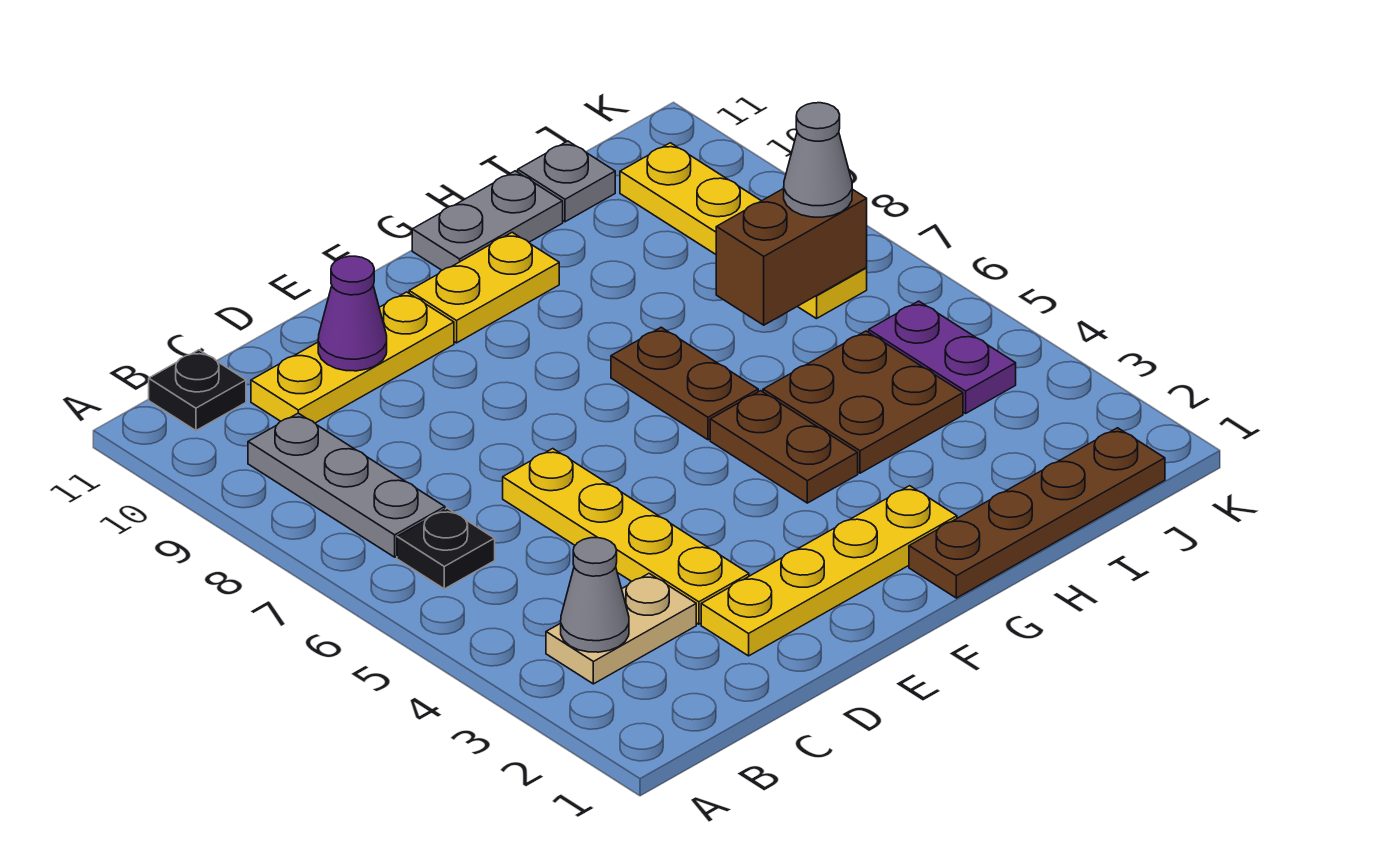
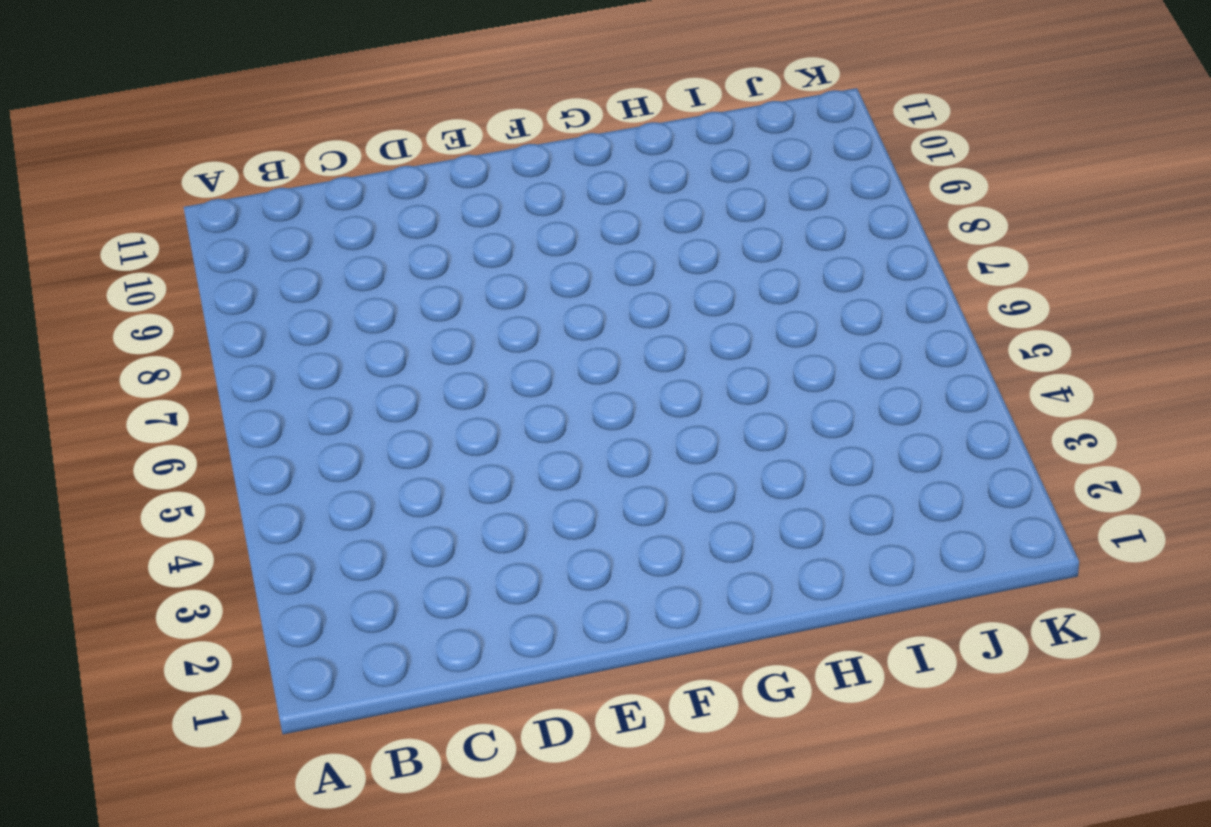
none -> tan 1x2 plate [546,574,696,684]
none -> black 1x1 plate [397,508,495,589]
none -> grey 1x3 plate [248,413,445,557]

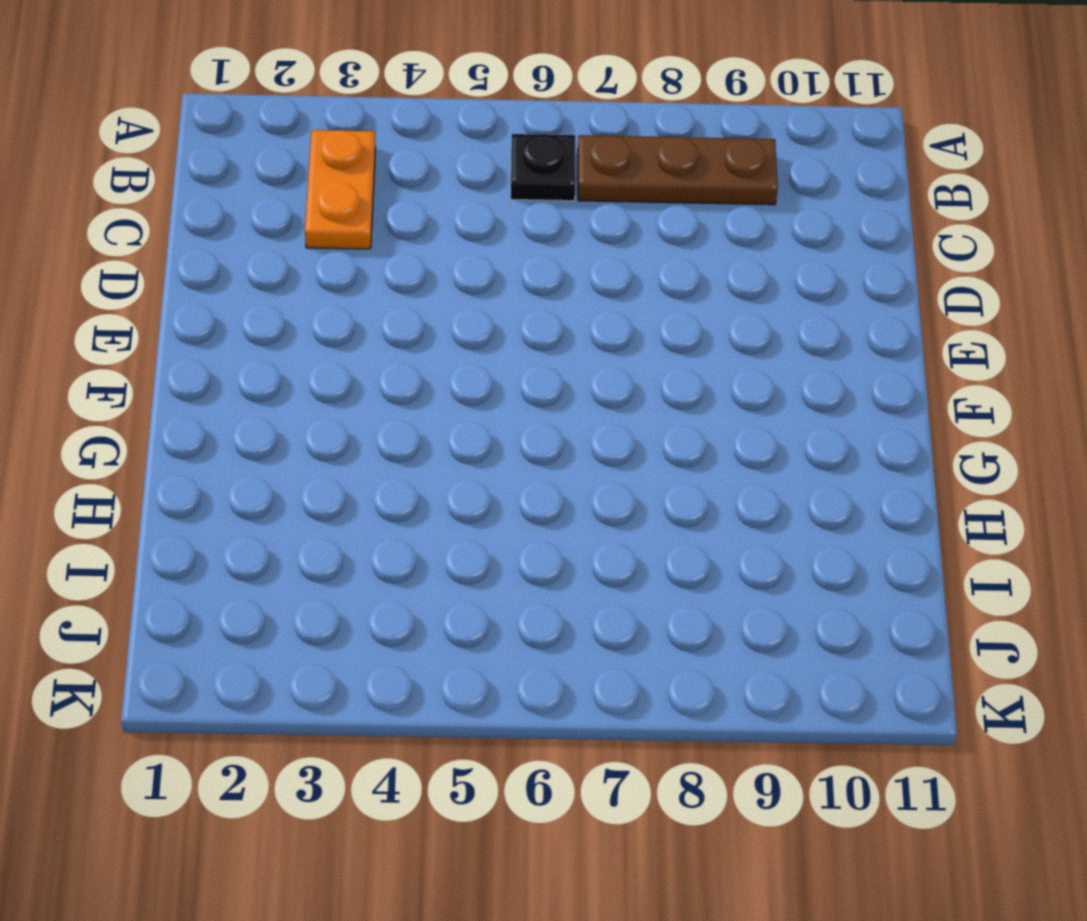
orange 1x2 plate [305,130,376,249] -> tan 1x2 plate [546,574,696,684]
brown 1x3 plate [578,135,778,205] -> grey 1x3 plate [248,413,445,557]
none -> black 1x1 plate [149,350,246,431]
none -> yellow 1x3 plate [251,292,454,423]
none -> yellow 1x4 plate [701,486,957,656]

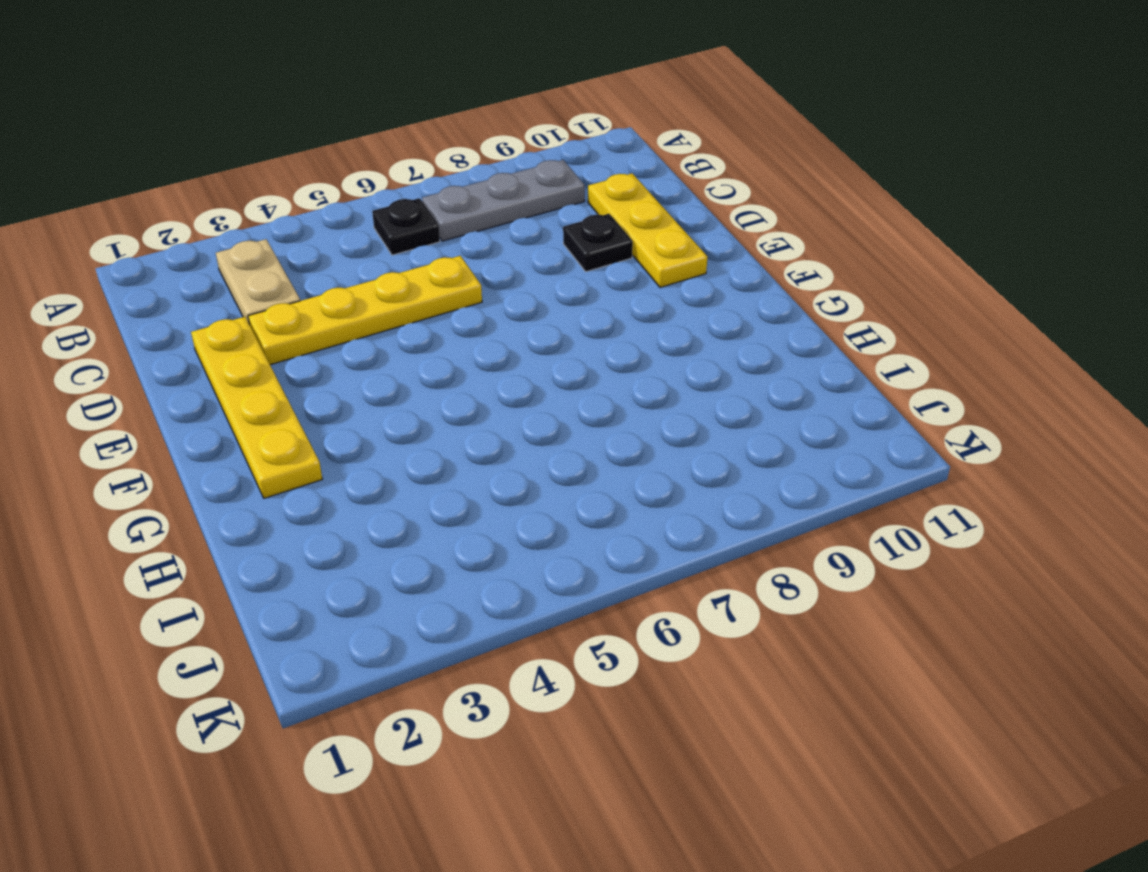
black 1x1 plate [563,214,633,272] -> black 1x1 plate moved to [149,350,246,431]
none -> yellow 1x2 plate [409,232,559,343]
none -> brown 1x4 plate [909,428,1165,598]
none -> brown 1x2 plate [710,391,858,503]

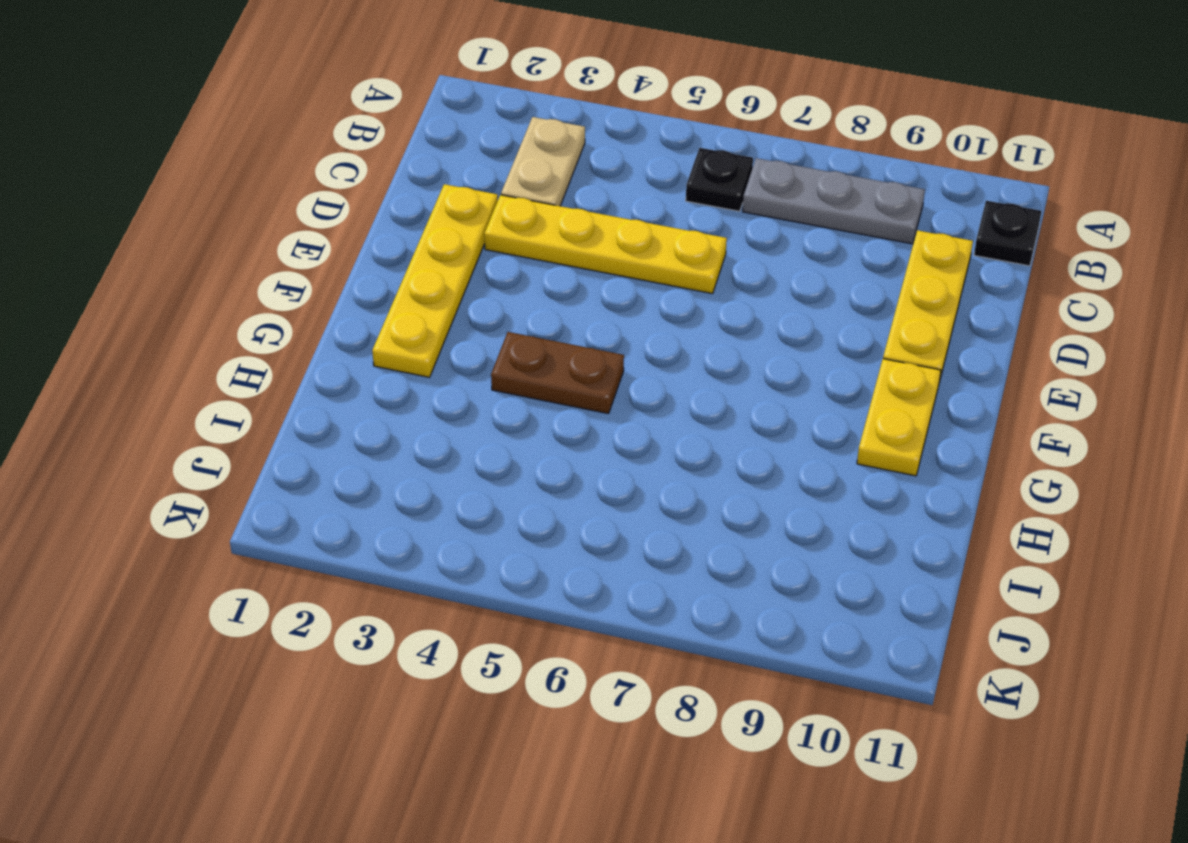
none -> brown 1x4 plate [909,428,1165,598]
none -> brown 1x2 plate [611,327,758,440]
none -> grey 1x2 plate [412,171,563,270]

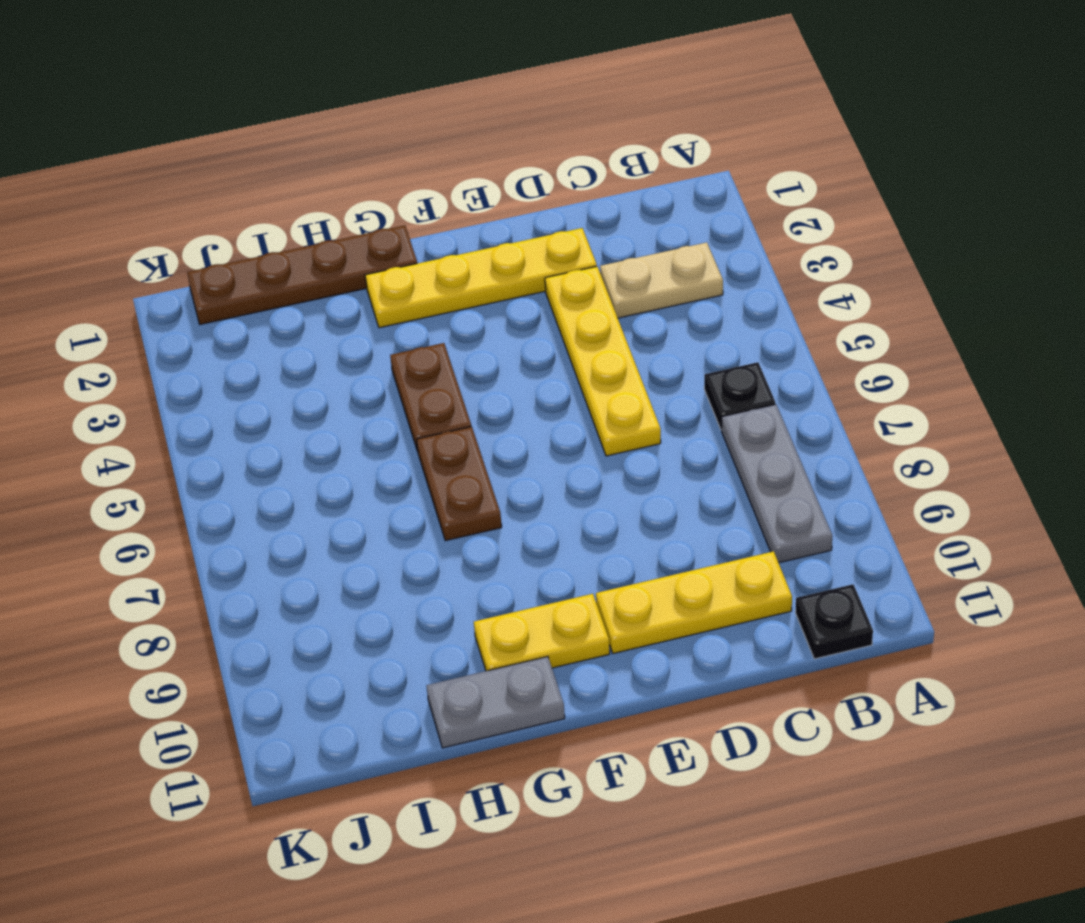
none -> brown 2x2 plate [763,331,963,473]
none -> grey 1x1 plate [518,141,615,222]
none -> purple 1x2 plate [869,301,1016,413]

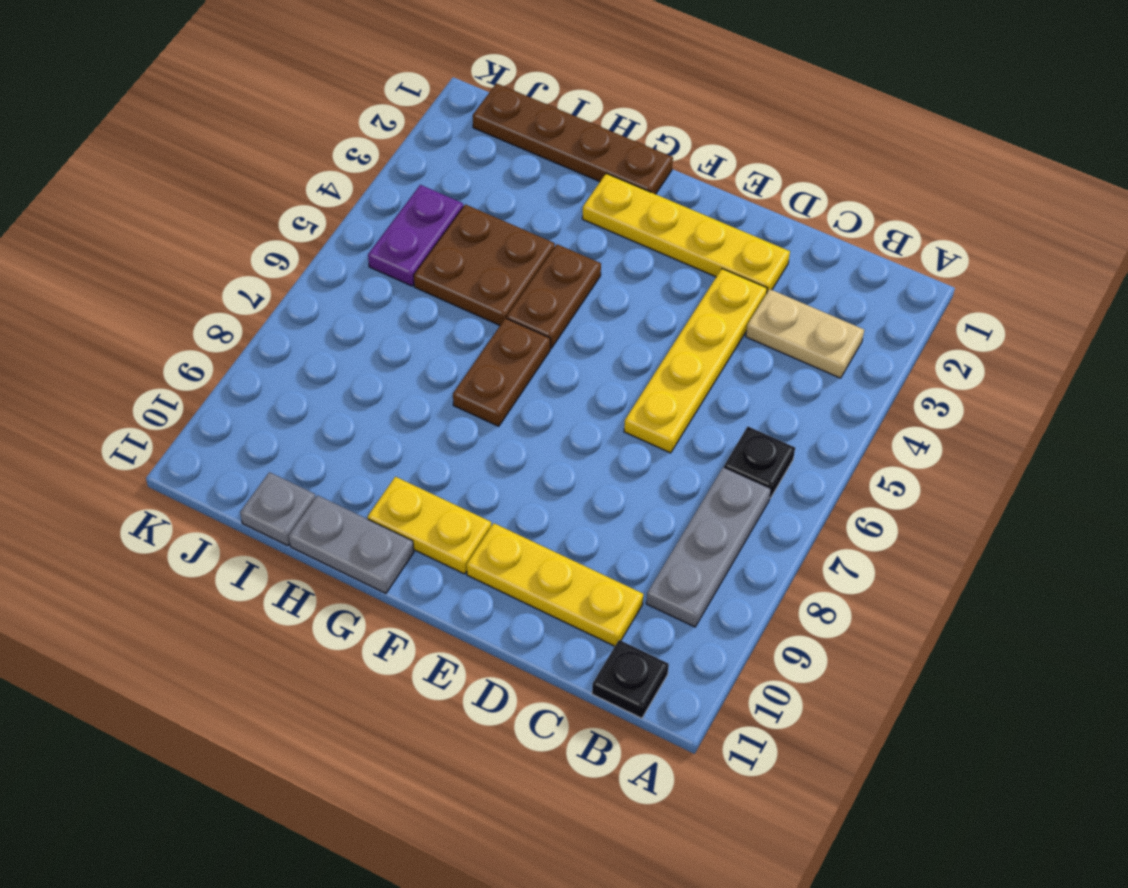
none -> yellow 1x4 plate [620,143,867,319]
none -> grey 1x1 cone [561,538,629,652]
none -> purple 1x1 cone [318,256,387,371]

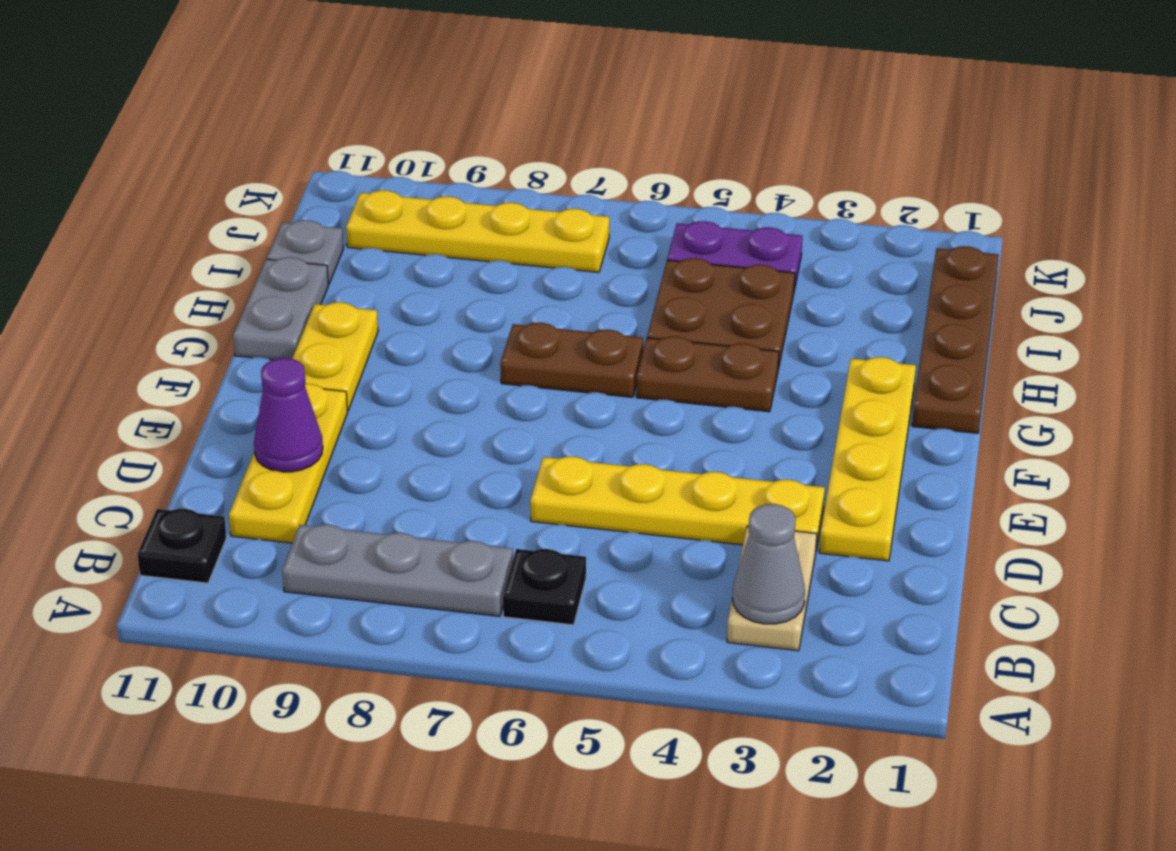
none -> brown 1x2 brick [716,189,867,325]
none -> grey 1x1 cone [784,103,852,217]

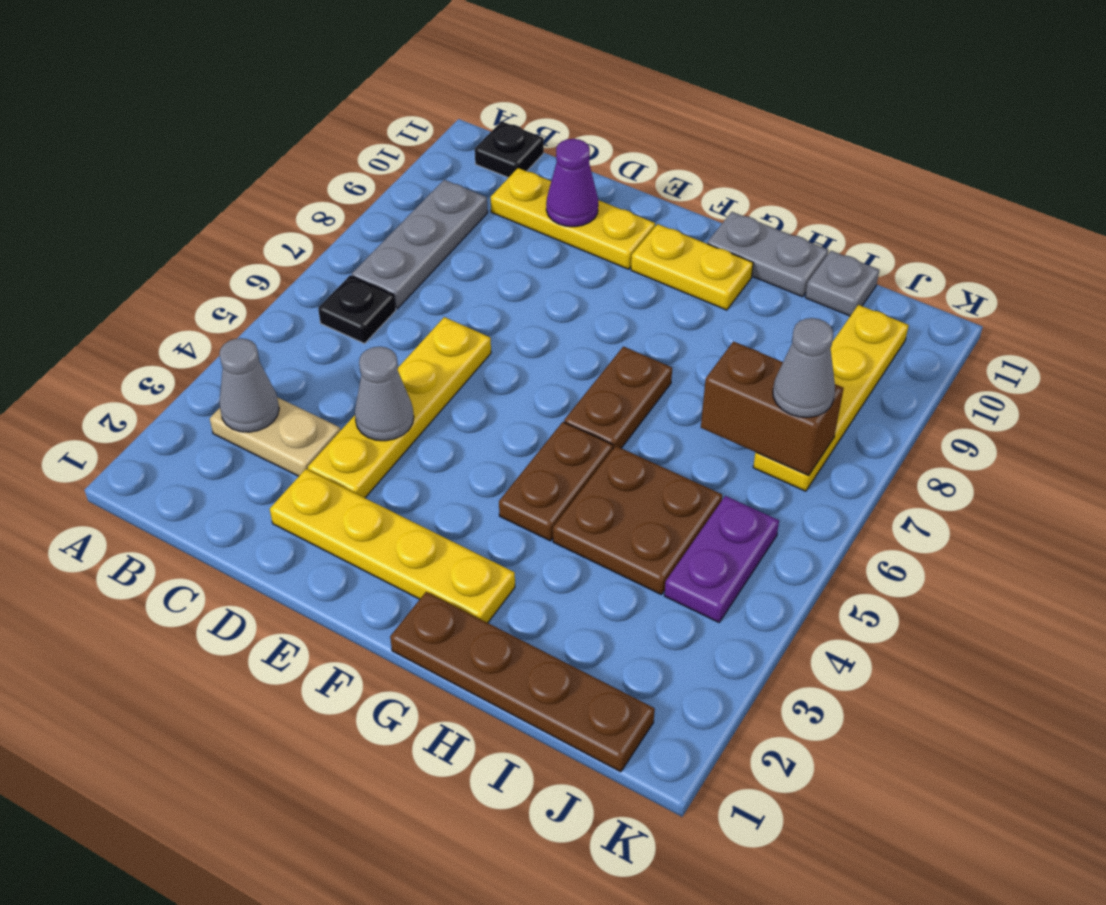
grey 1x1 cone [355,347,414,441] -> none

